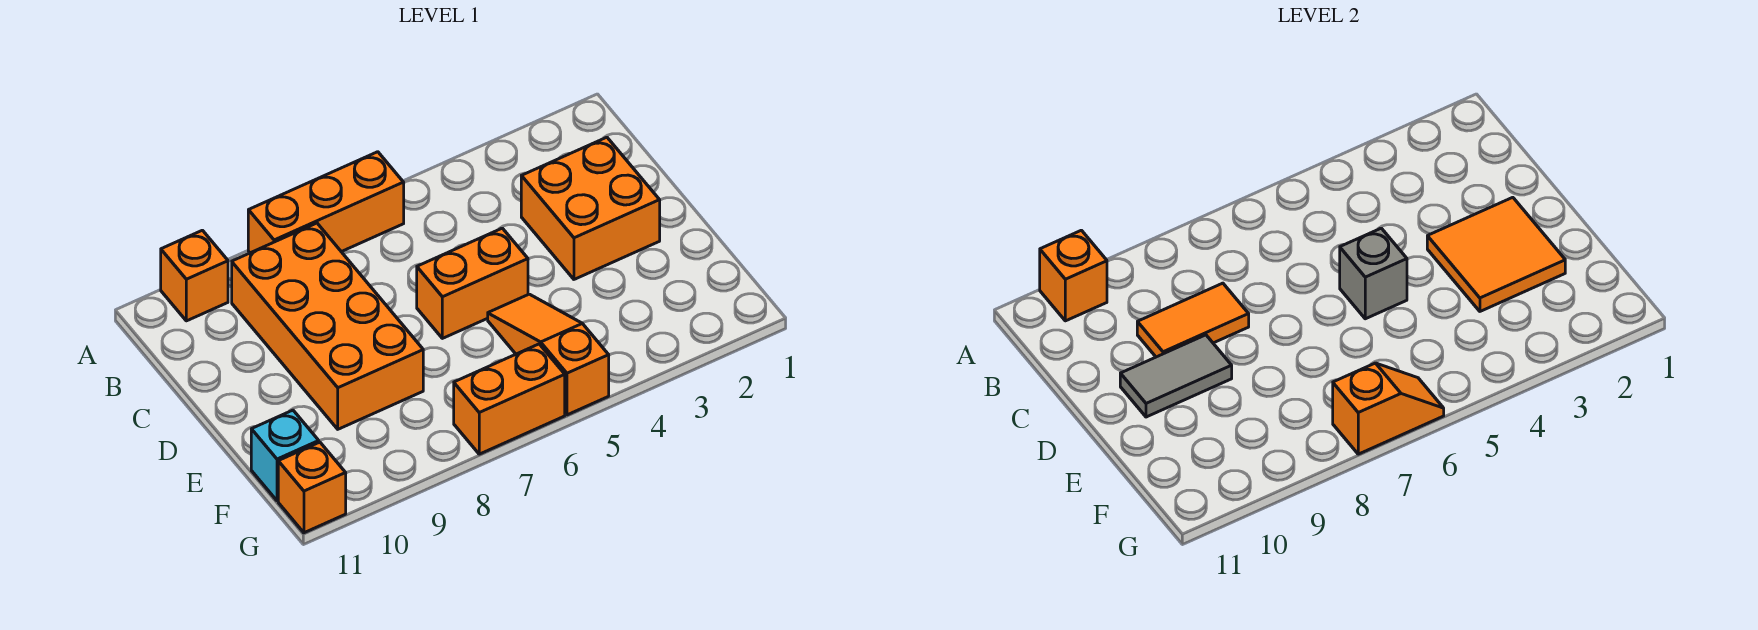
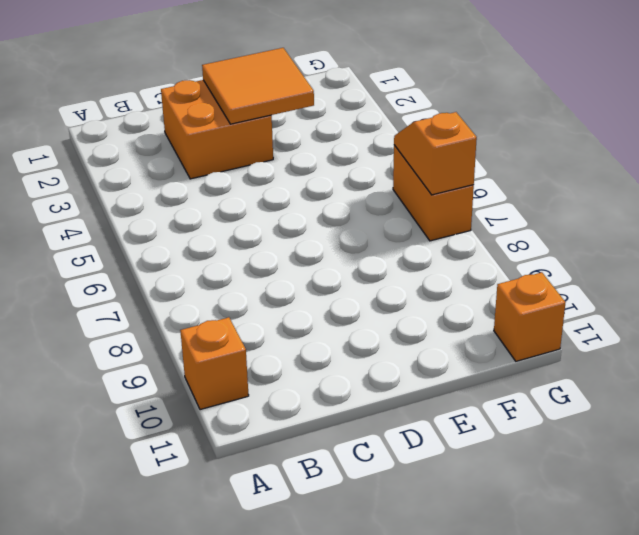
none -> orange 1x3 brick [248,152,404,253]
none -> orange 2x4 brick [232,223,423,429]
none -> orange 1x2 brick [417,228,528,338]

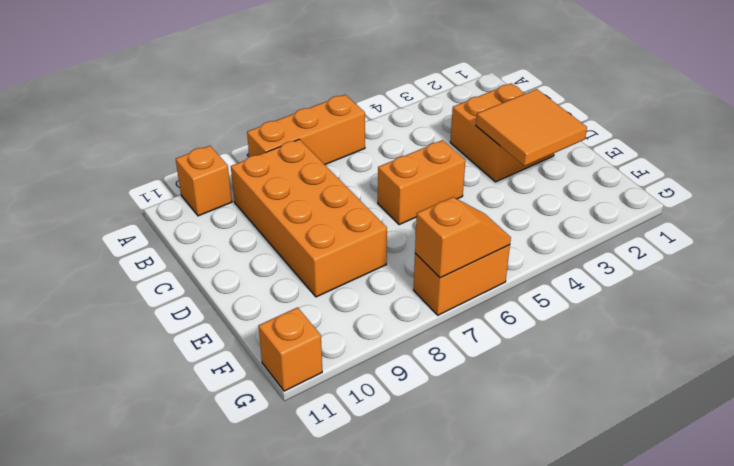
none -> orange 1x3 slope [488,294,609,415]
none -> cyan 1x1 brick [251,410,319,501]
none -> orange 1x1 brick [1040,230,1107,321]

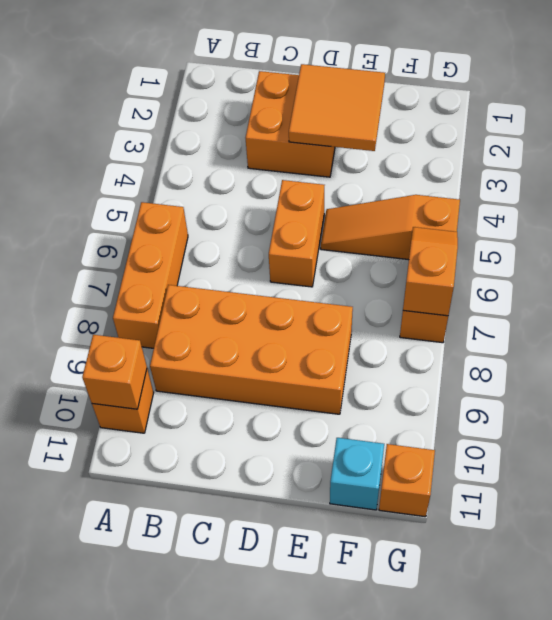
none -> orange 1x2 tile [1137,283,1249,357]
none -> grey 1x1 brick [1340,228,1407,319]
none -> grey 1x2 tile [1120,335,1232,417]

